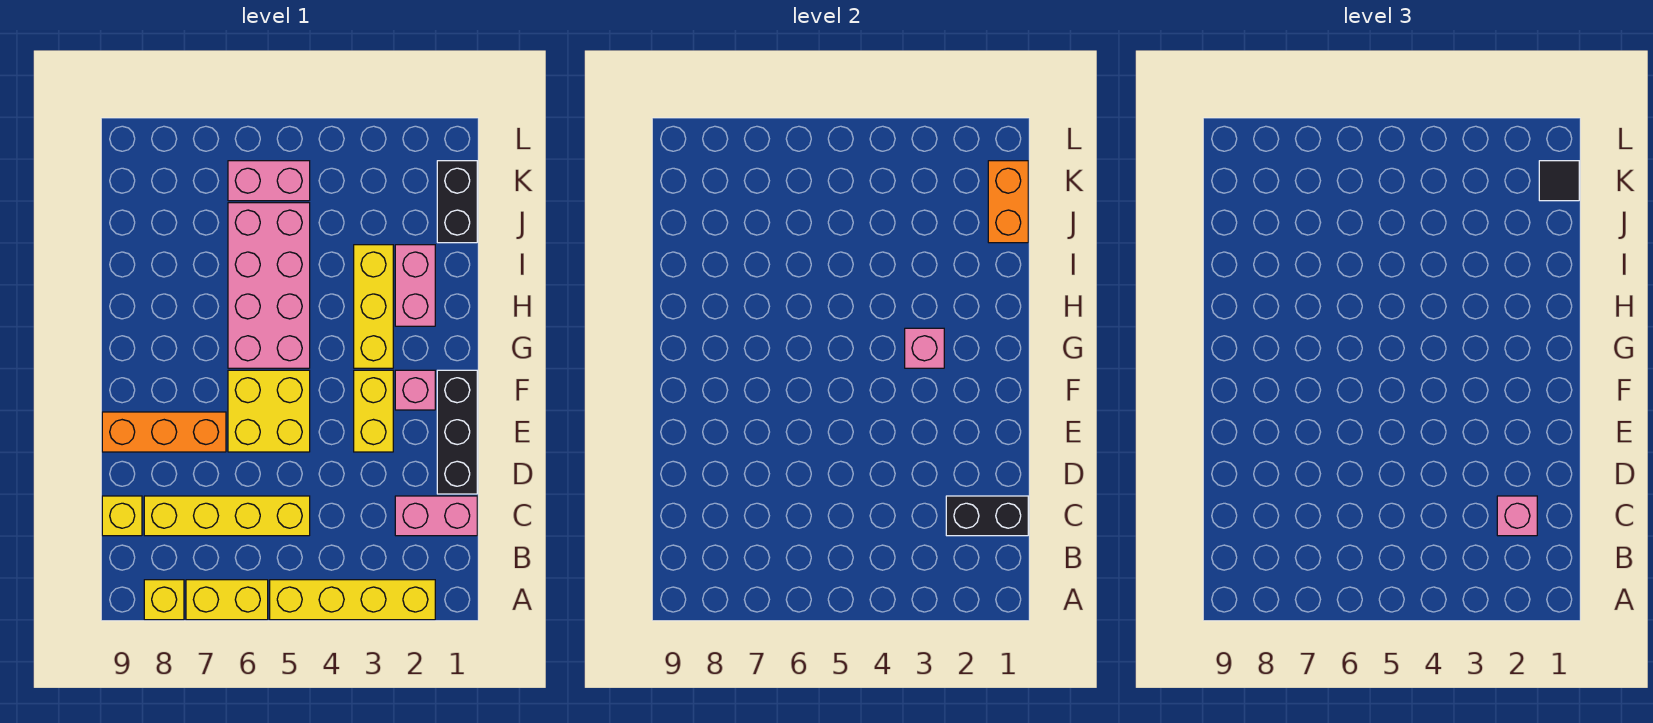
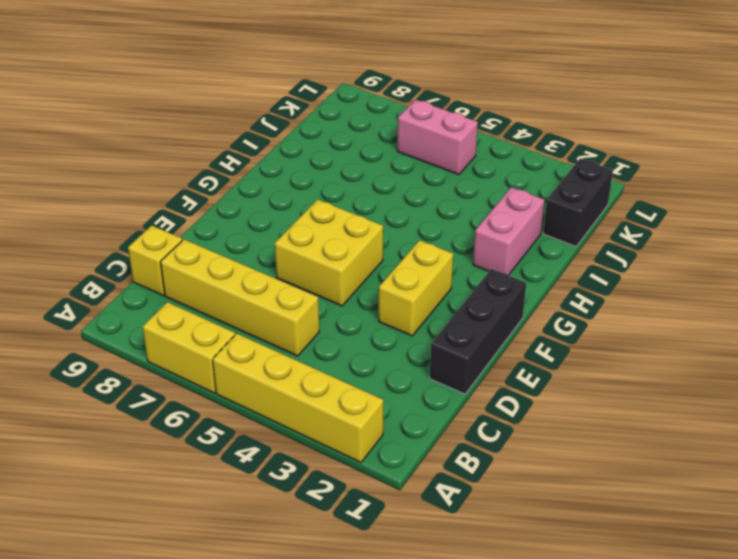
none -> yellow 1x1 brick [144,580,184,620]
none -> pink 1x2 brick [395,496,477,536]
none -> orange 1x3 brick [102,412,226,452]

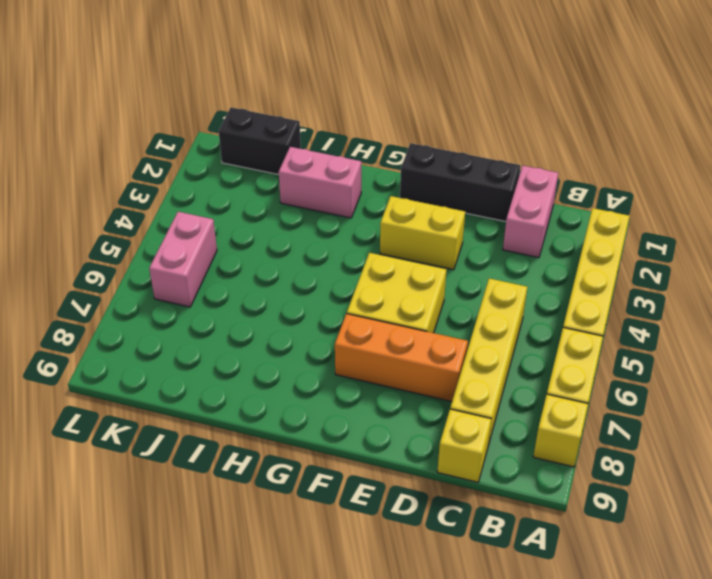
orange 1x3 brick [335,314,468,402] -> orange 1x3 brick turned to [102,412,226,452]
none -> pink 1x1 brick [395,370,435,410]
none -> yellow 1x3 brick [354,245,393,368]
none -> pink 2x4 brick [228,203,310,368]

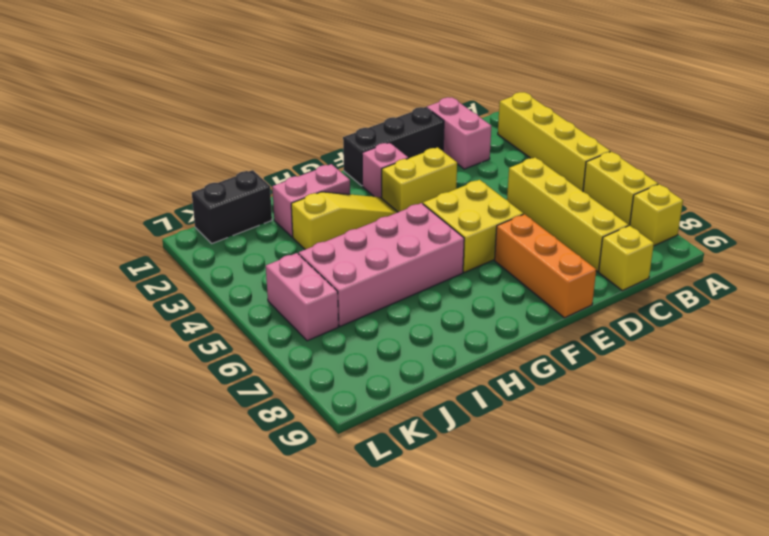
yellow 1x3 slope [291,192,398,249] -> yellow 1x3 brick [354,245,393,368]
none -> black 1x2 brick [946,496,1028,536]
none -> pink 1x1 brick [905,328,944,368]
none -> orange 1x2 brick [988,161,1028,243]

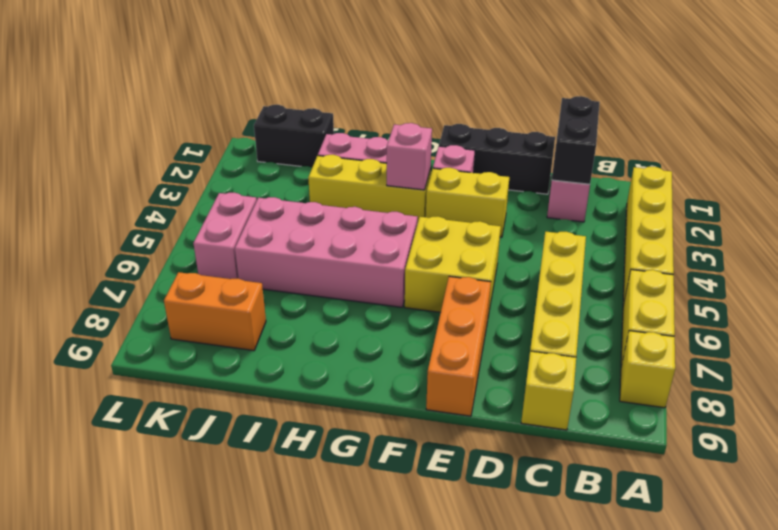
orange 1x2 brick [164,272,266,351] -> orange 1x2 brick moved to [988,161,1028,243]
none -> pink 1x1 brick [1497,496,1537,536]
none -> black 1x1 tile [1539,161,1579,201]

